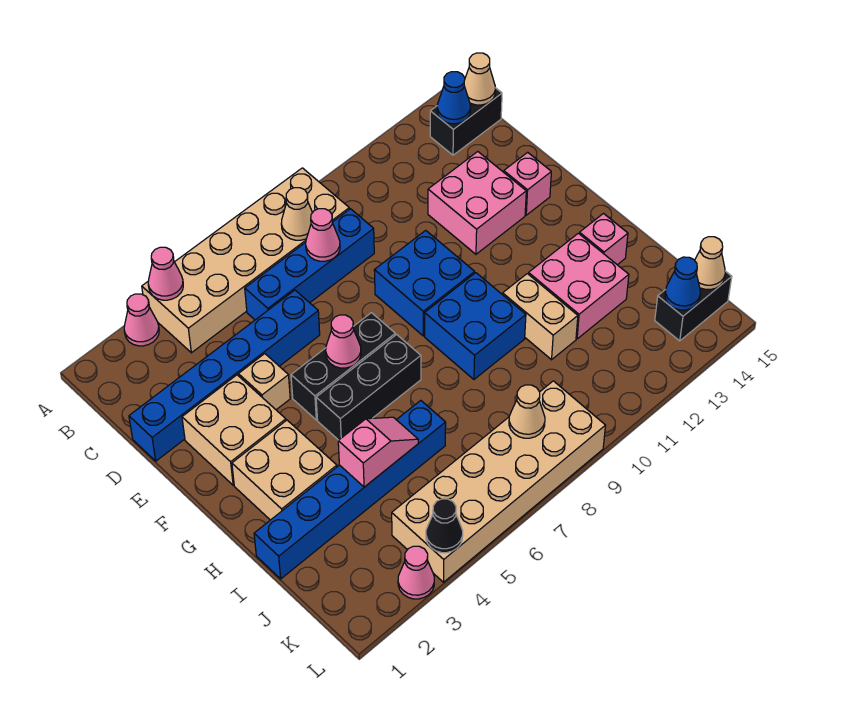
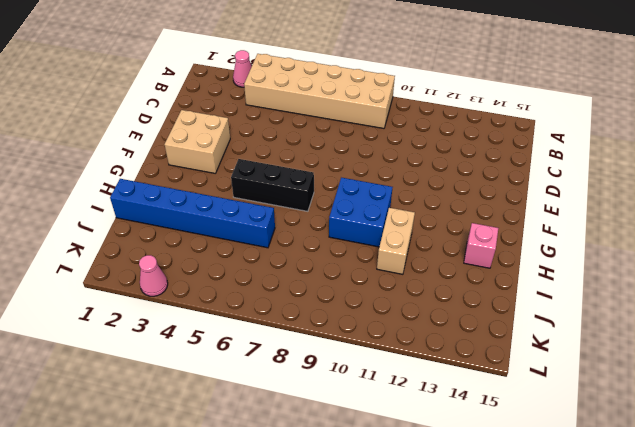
none -> black 1x2 brick [430,88,502,155]
none -> blue 1x4 brick [245,209,374,320]
none -> blue 1x6 brick [129,290,320,461]
none -> pink 2x2 brick [428,152,526,254]

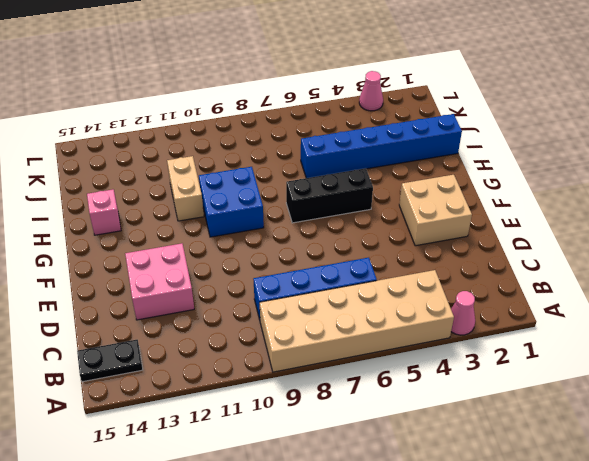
black 1x2 plate [77,340,143,382] -> black 1x2 brick [430,88,502,155]
none -> blue 1x6 brick [129,290,320,461]
none -> tan 1x1 brick [238,354,290,410]
none -> blue 2x2 brick [374,230,475,336]
none -> pink 1x1 brick [504,152,551,215]

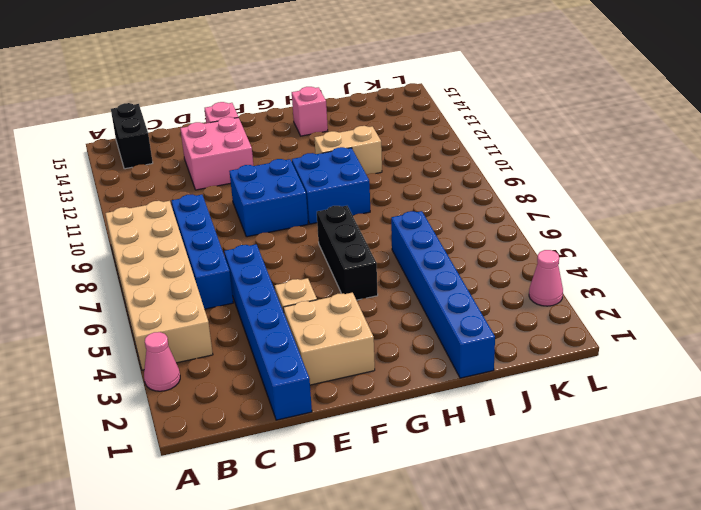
none -> black 1x3 brick [291,313,395,420]
none -> tan 2x2 brick [232,420,337,520]
none -> pink 2x2 brick [528,233,629,339]
none -> tan 2x6 brick [392,381,606,582]

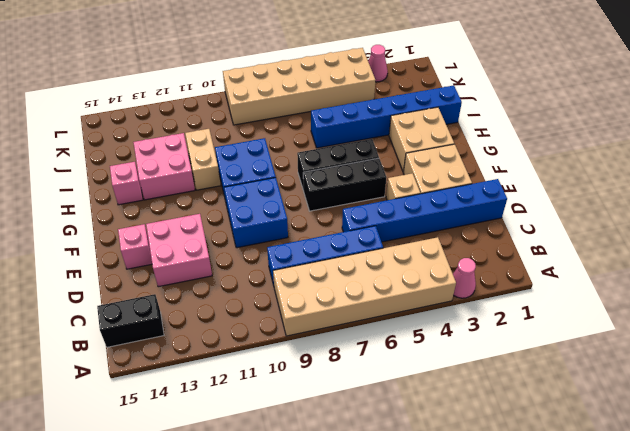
none -> black 1x2 brick [655,271,732,341]
none -> pink 1x1 cone [148,247,183,300]
none -> tan 1x1 cone [281,188,312,240]
none -> blue 1x1 cone [437,72,470,124]

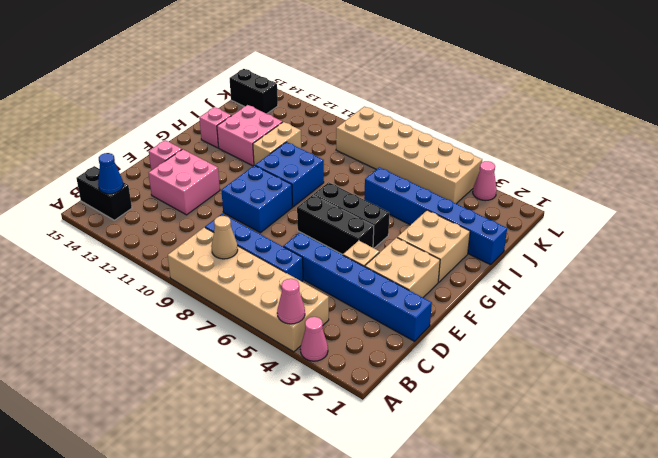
none -> tan 1x1 cone [464,53,495,105]
none -> pink 1x1 cone [306,209,340,261]
none -> pink 1x1 cone [326,315,361,368]
none -> pink 1x2 slope [338,417,418,487]

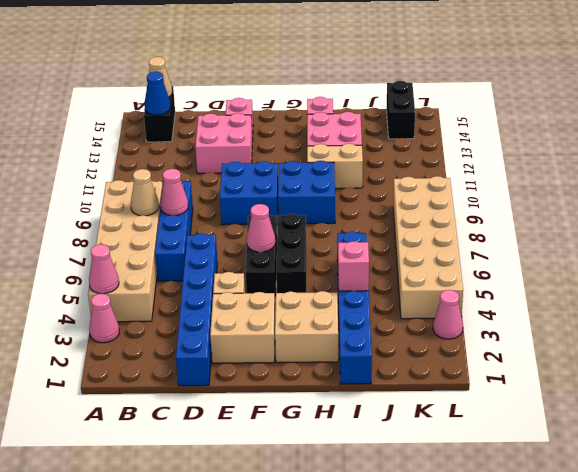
none -> tan 1x1 cone [509,385,545,438]
none -> blue 1x1 cone [665,257,700,310]
none -> tan 1x1 cone [695,237,725,290]
none -> black 1x1 cone [426,499,463,553]

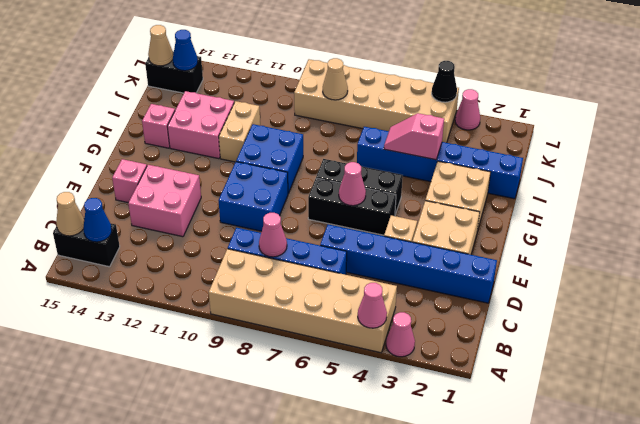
none -> tan 1x1 cone [281,188,312,240]

